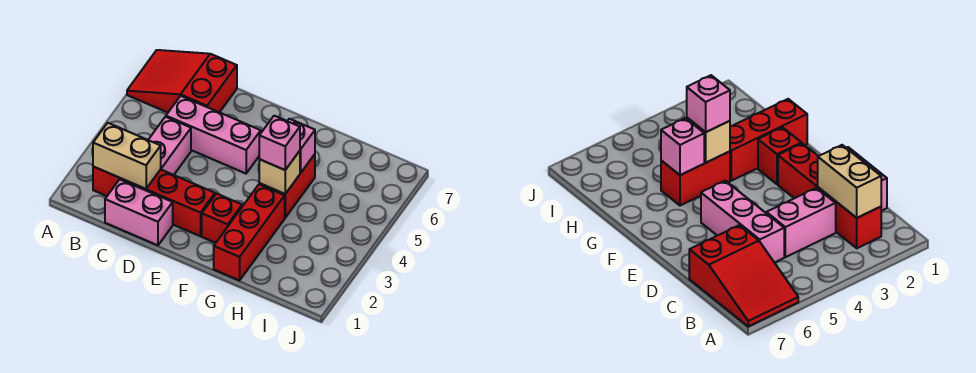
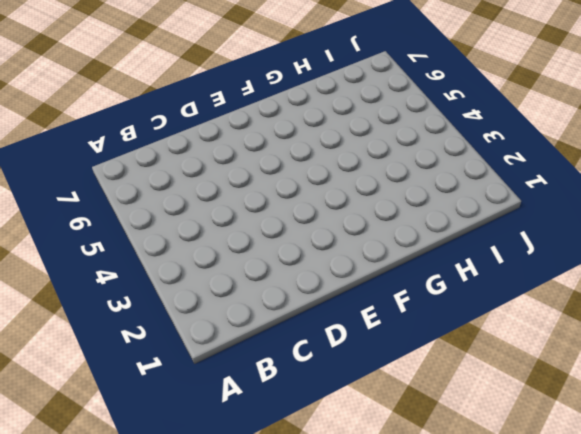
none -> red 2x3 slope [127,50,237,113]
none -> red 1x4 brick [93,167,215,236]
none -> pink 1x2 brick [105,179,173,245]

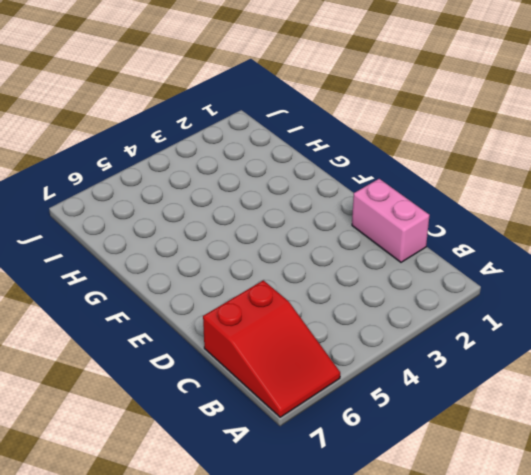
none -> red 1x4 brick [93,167,215,236]
none -> pink 1x2 brick [149,117,191,175]
none -> pink 1x3 brick [166,96,261,174]

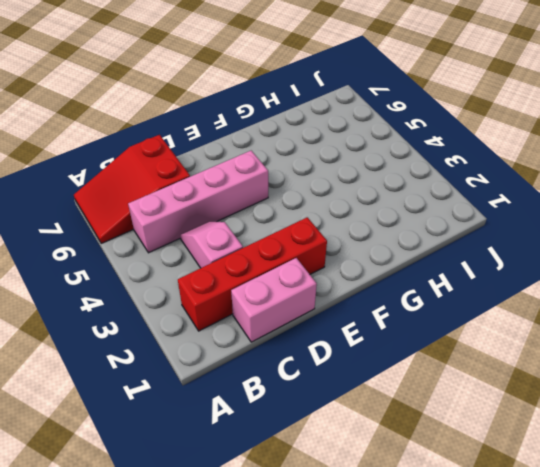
pink 1x4 brick [128,151,268,253] -> pink 1x3 brick [166,96,261,174]
pink 1x2 slope [180,221,243,268] -> pink 1x2 brick [149,117,191,175]
none -> red 1x1 brick [202,194,242,243]
none -> red 1x3 brick [214,185,285,280]
none -> red 1x2 brick [259,154,315,218]

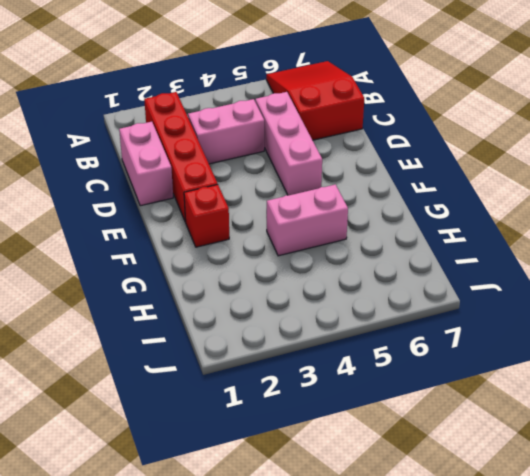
pink 1x2 brick [266,184,348,256] -> red 1x2 brick [259,154,315,218]
none -> red 1x3 brick [214,185,285,280]
none -> tan 1x2 brick [93,123,161,189]
none -> tan 1x1 brick [259,151,300,194]

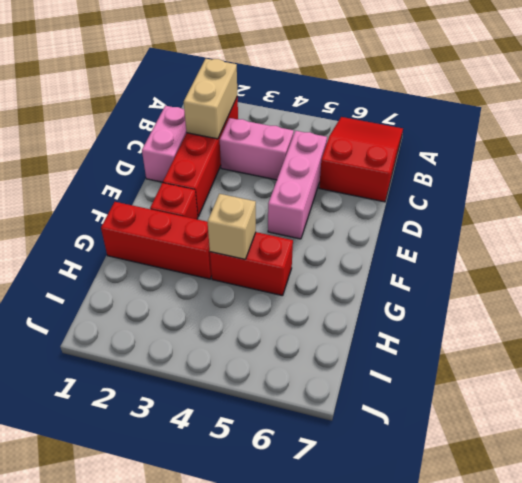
none -> pink 1x1 brick [288,119,315,173]
none -> pink 1x1 brick [259,116,300,170]

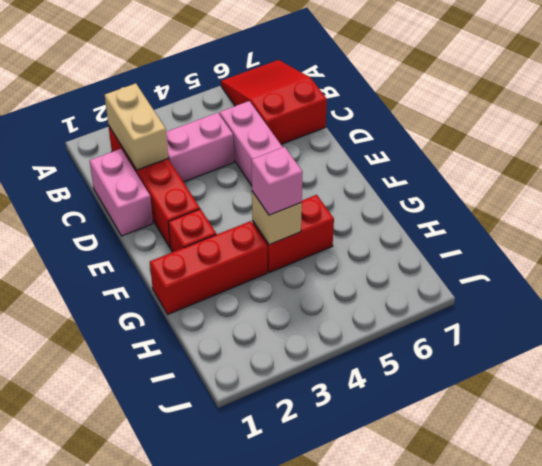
none -> pink 1x1 brick [288,119,315,173]

